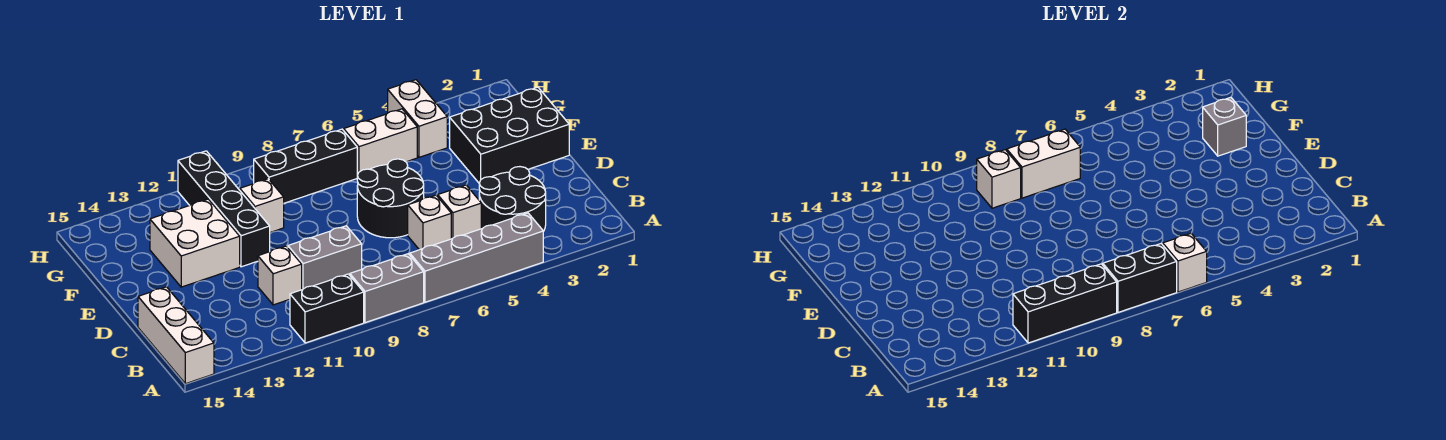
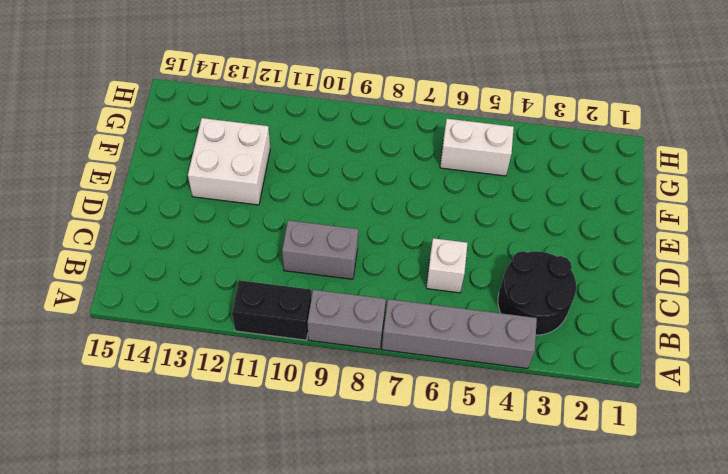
none -> white 1x3 brick [138,287,214,384]
none -> white 1x1 brick [438,185,481,239]
none -> white 1x1 brick [258,246,302,305]

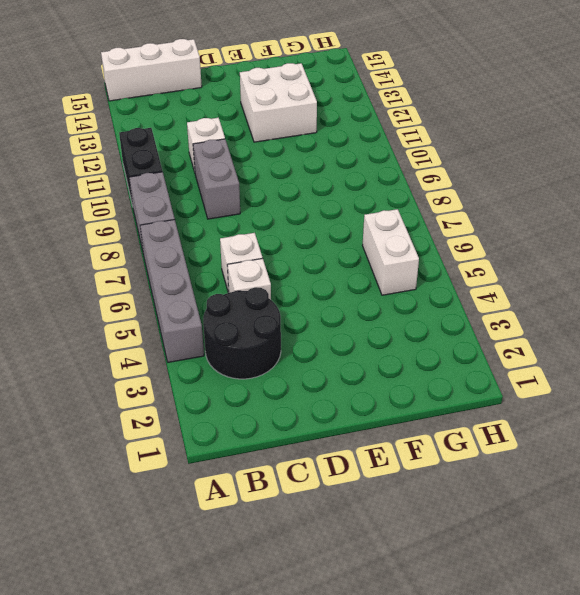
none -> black 2x2 round brick [357,159,424,238]
none -> black 2x3 brick [450,87,569,183]
none -> black 1x4 brick [178,151,270,267]

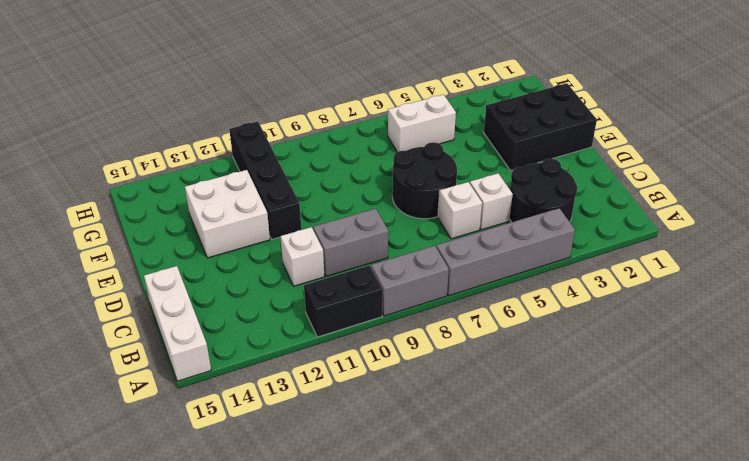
none -> white 1x1 brick [240,179,284,232]
none -> white 1x2 brick [388,80,447,157]
none -> black 1x3 brick [254,129,357,203]

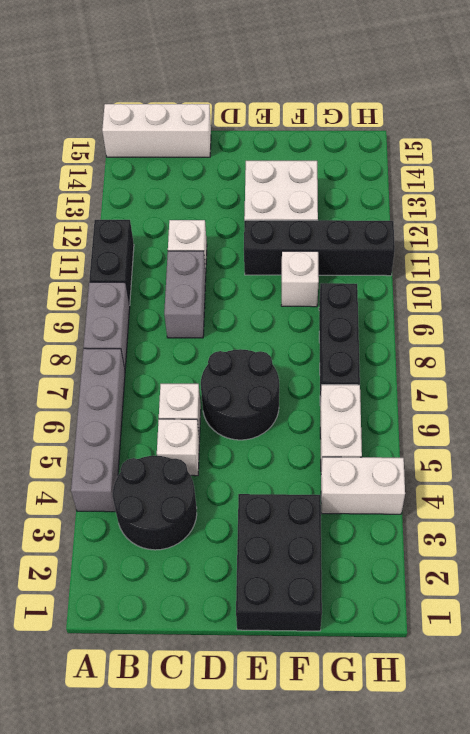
none -> white 1x1 brick [1163,234,1207,292]
none -> black 1x2 brick [1103,244,1177,312]
none -> black 1x3 brick [1013,264,1117,343]

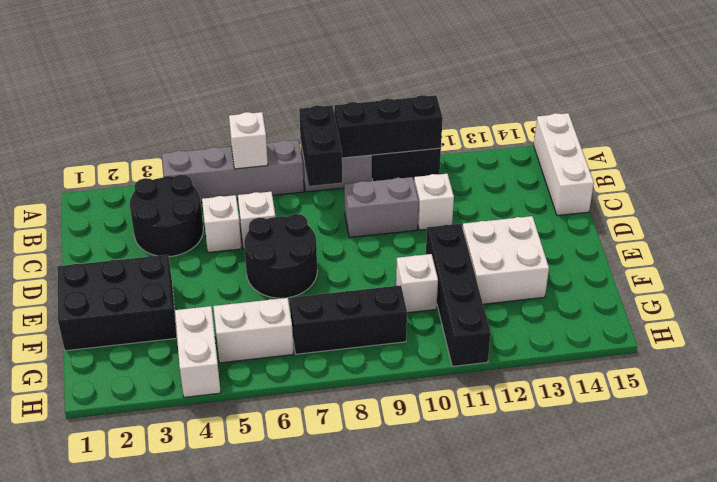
black 1x2 brick [299,105,342,186] -> black 1x2 brick turned to [1103,244,1177,312]
none -> grey 1x1 brick [1203,97,1246,156]
none -> white 1x2 brick [1007,129,1080,198]
none -> white 1x1 brick [977,150,1021,208]

